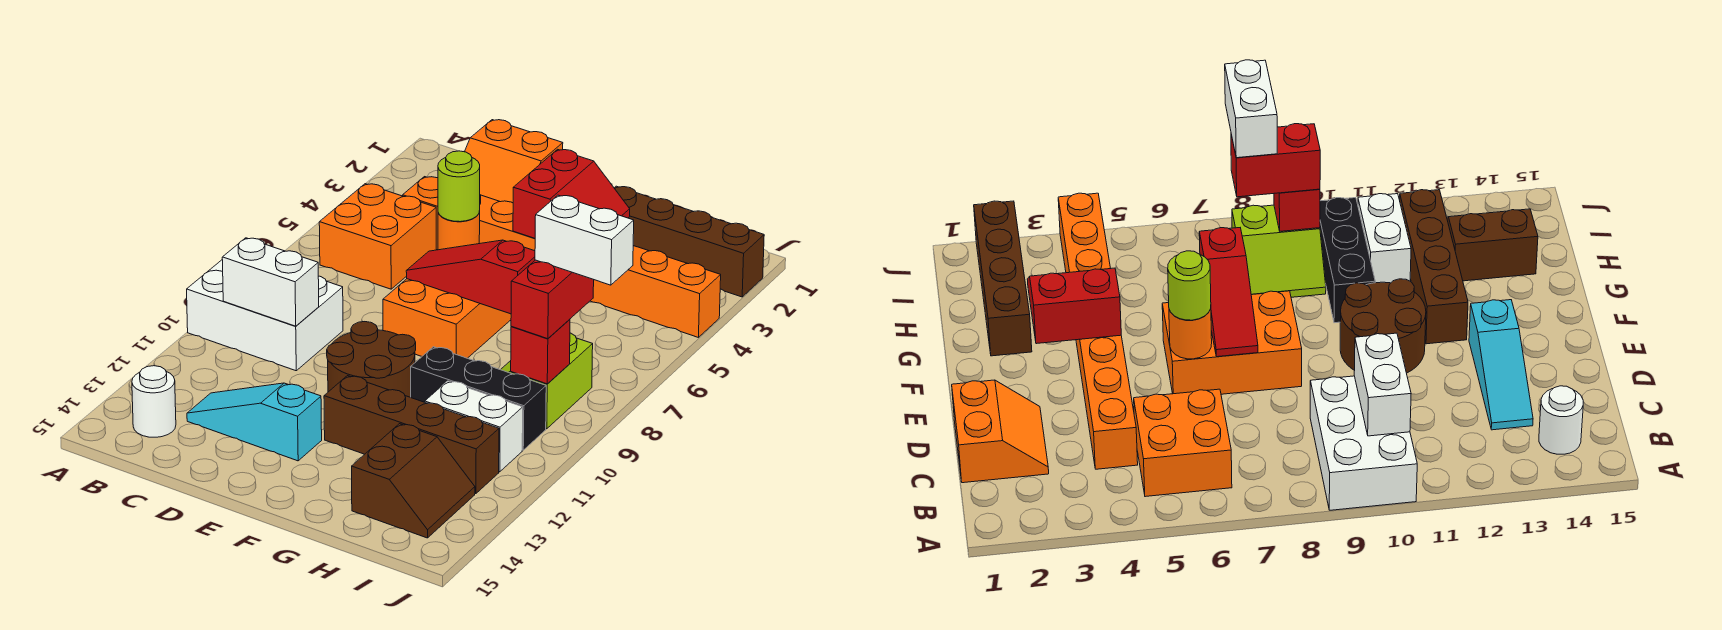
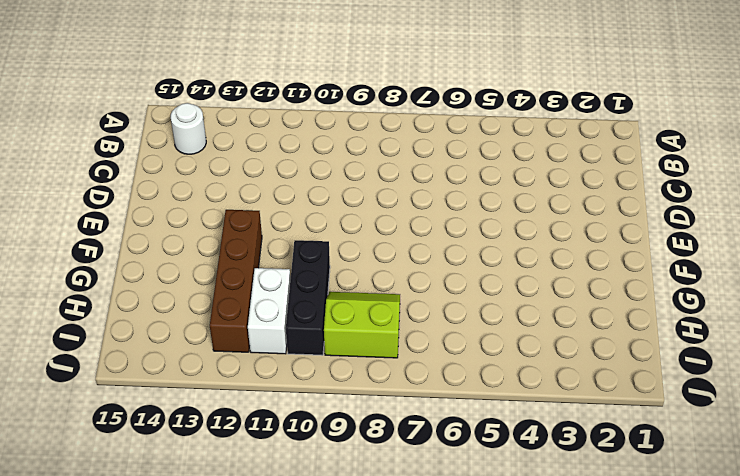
none -> white 2x3 brick [187,260,343,371]
none -> orange 2x2 brick [319,184,436,289]
none -> orange 2x2 slope [465,120,563,203]

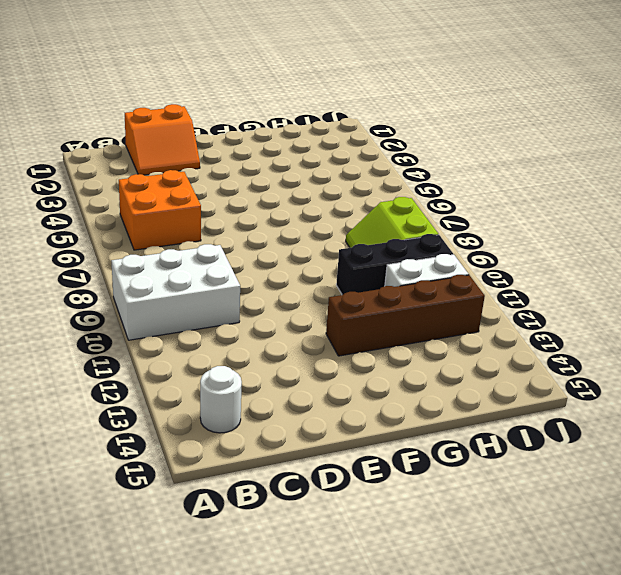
none -> orange 1x8 brick [403,177,721,338]
none -> cyan 1x3 slope [187,383,322,461]
none -> orange 2x3 brick [383,279,511,358]

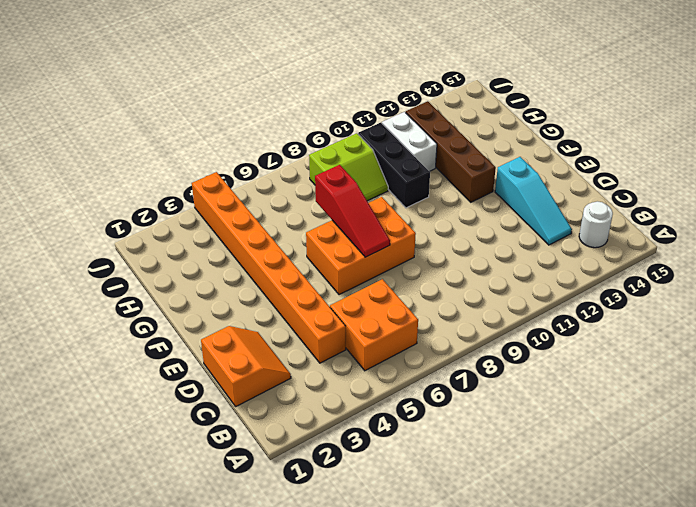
none -> white 2x3 brick [187,260,343,371]
none -> brown 2x2 round brick [327,322,416,397]
none -> brown 1x4 brick [615,186,764,297]

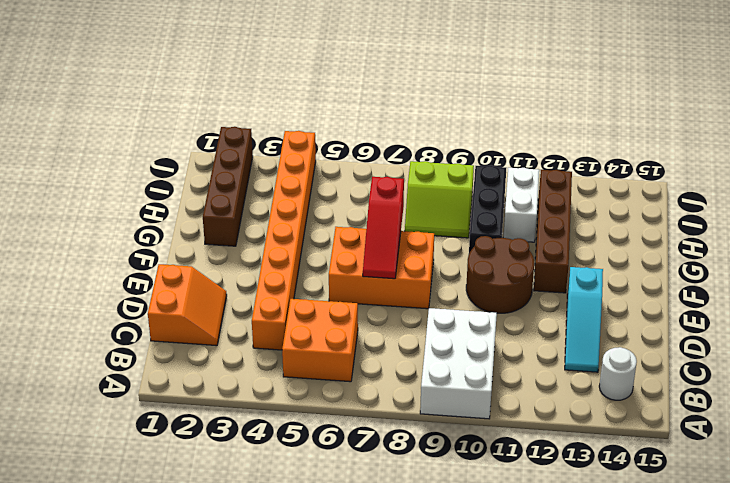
none -> brown 2x2 slope [352,424,475,538]
none -> white 1x2 brick [222,238,319,326]
none -> orange 1x1 round brick [438,211,480,250]

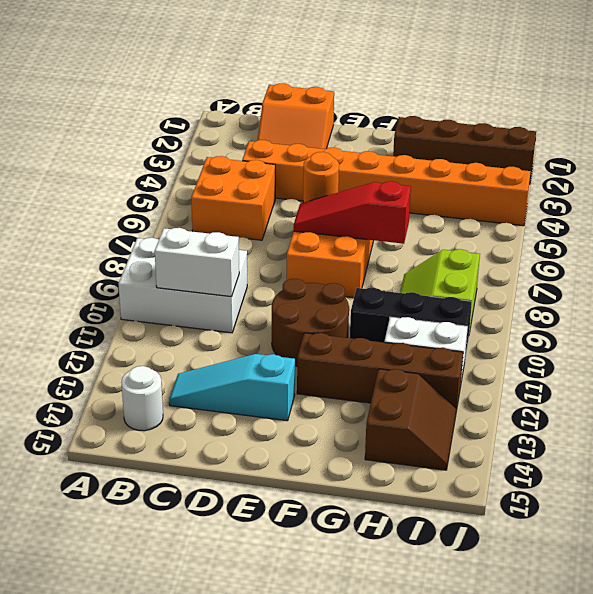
none -> red 2x2 slope [513,149,630,238]
none -> red 1x1 brick [511,319,570,384]
none -> lime 1x1 round brick [438,151,480,222]

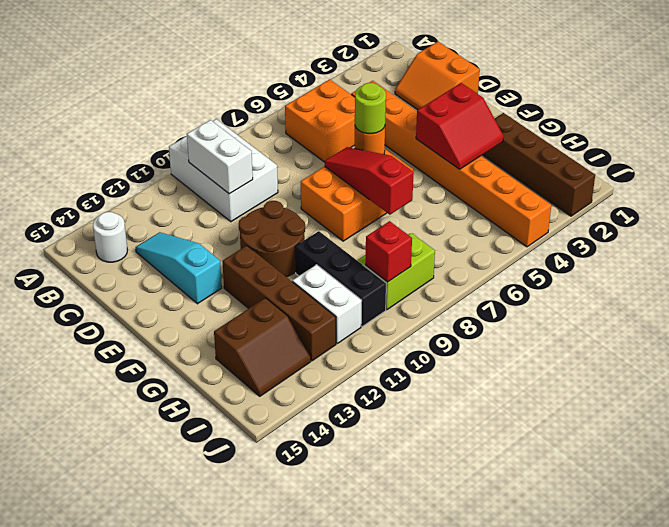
none -> red 1x2 brick [511,260,594,339]
none -> white 1x2 brick [535,195,634,285]

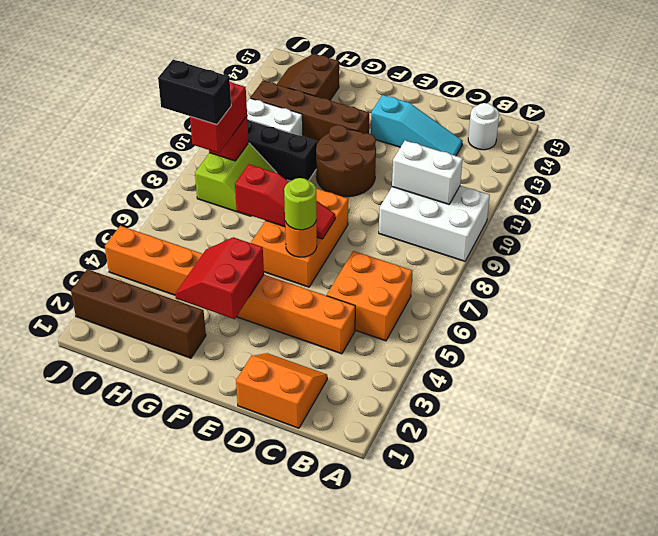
black 1x2 brick [158,60,231,125] -> white 1x2 brick [535,195,634,285]

